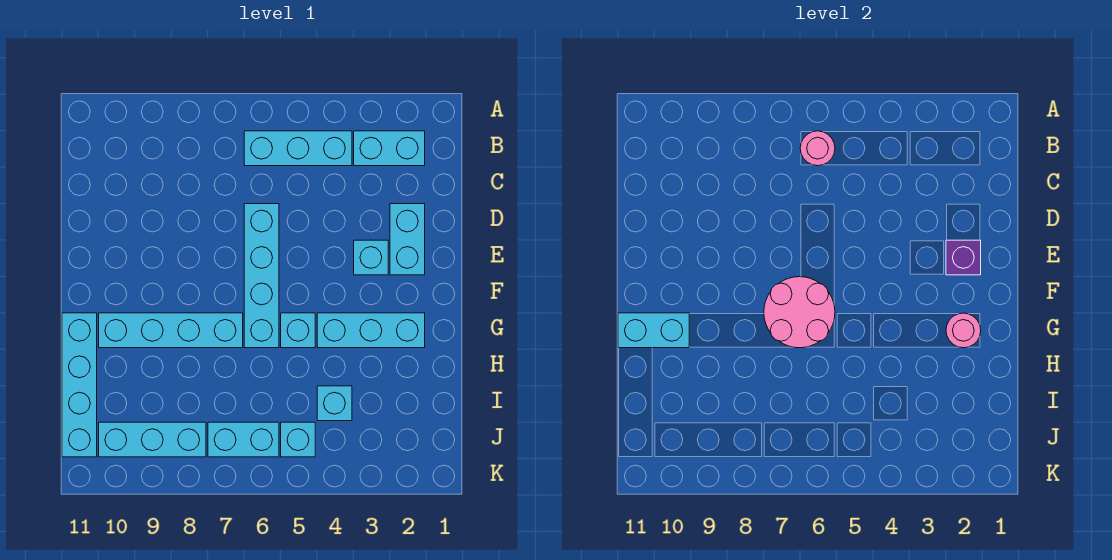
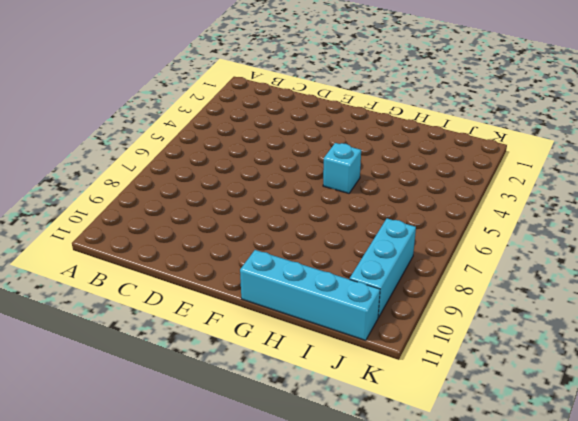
none -> cyan 1x2 brick [354,131,425,166]
none -> cyan 1x3 brick [244,131,352,166]
none -> cyan 1x2 brick [390,204,425,275]

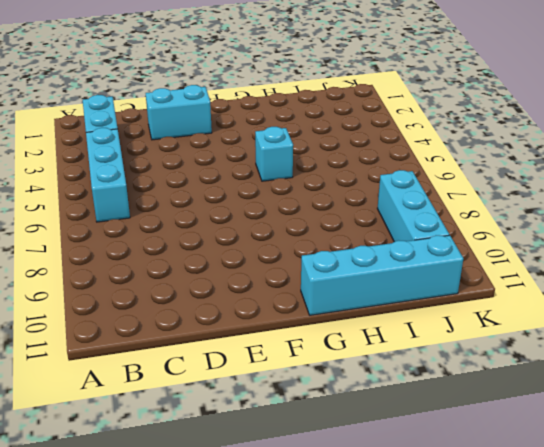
none -> cyan 1x4 brick [244,204,279,348]
none -> cyan 1x1 brick [354,240,388,275]
none -> cyan 1x3 brick [317,313,425,348]

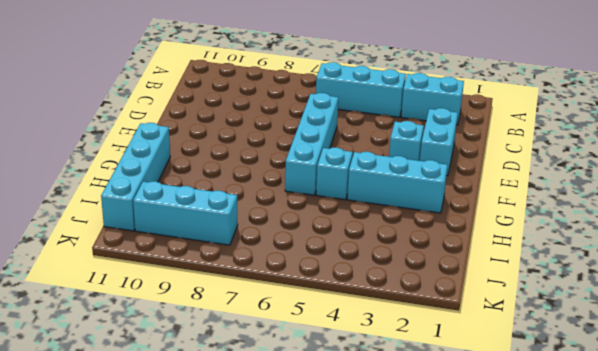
none -> cyan 1x4 brick [99,313,243,348]
none -> cyan 1x1 brick [317,386,352,421]
none -> cyan 1x1 brick [281,422,315,457]

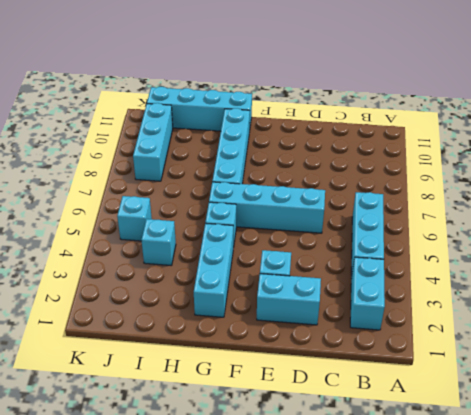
none -> cyan 1x2 brick [208,422,279,457]
none -> pink 1x1 round brick [800,131,835,166]
none -> purple 1x1 brick [946,240,981,275]

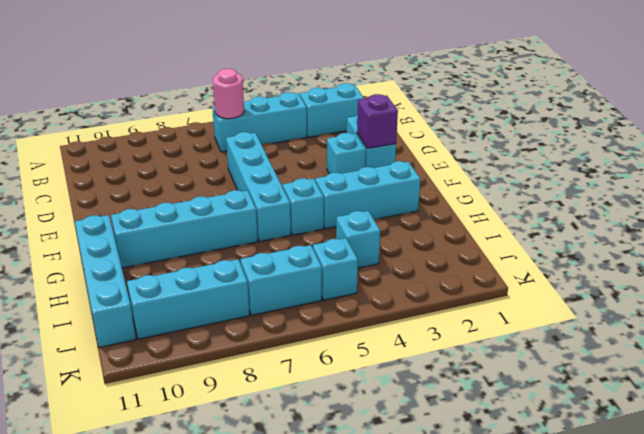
none -> pink 2x2 round brick [764,277,835,348]
none -> pink 1x1 round brick [946,313,981,348]
none -> cyan 1x2 brick [618,313,689,348]

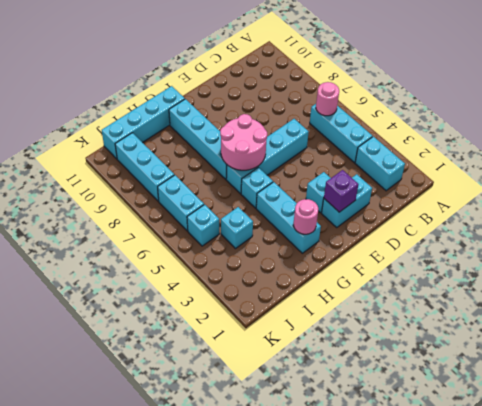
none -> cyan 1x2 brick [618,313,689,348]

